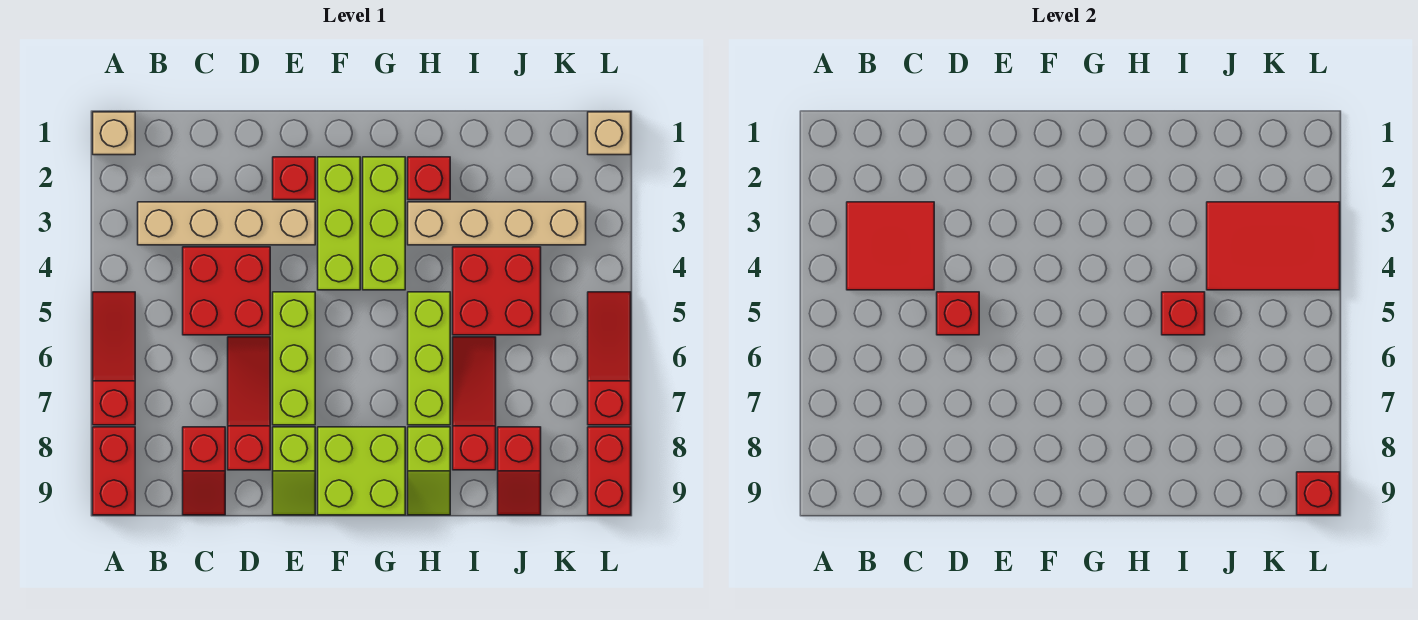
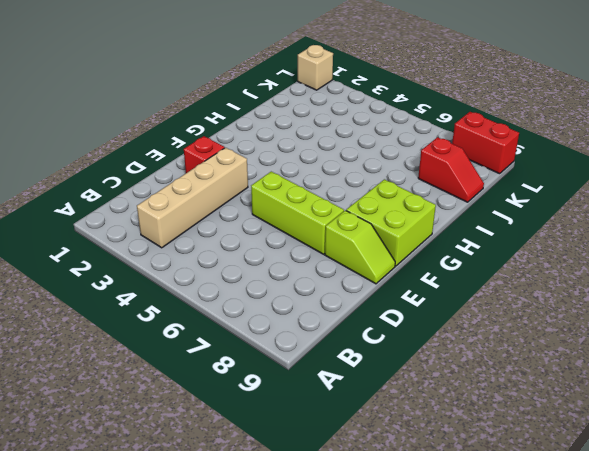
none -> tan 1x1 brick [93,112,135,155]
none -> red 1x3 slope [93,292,135,425]
none -> red 1x2 brick [93,427,135,515]

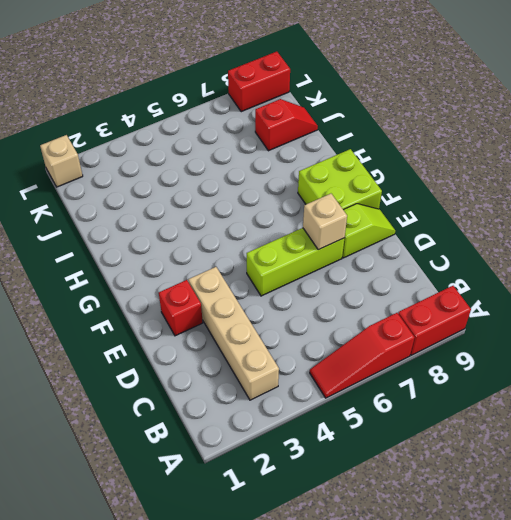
tan 1x1 brick [303,194,347,250] -> tan 1x1 brick moved to [93,112,135,155]
none -> red 2x2 brick [183,247,270,335]
none -> red 1x2 slope [183,427,225,515]
none -> red 1x3 slope [228,337,270,470]

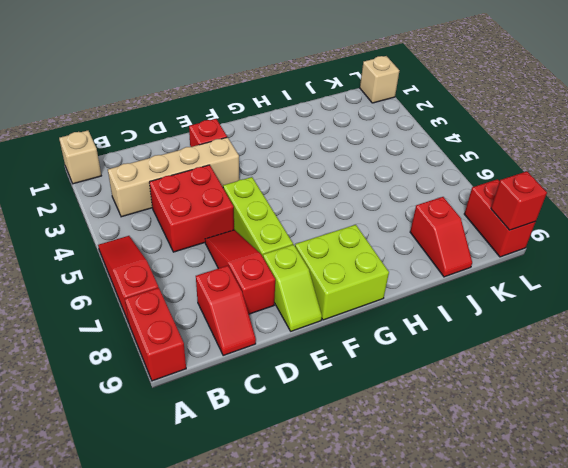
none -> lime 1x3 brick [318,157,360,290]
none -> lime 1x3 brick [363,157,405,290]
none -> red 1x1 brick [408,157,450,200]

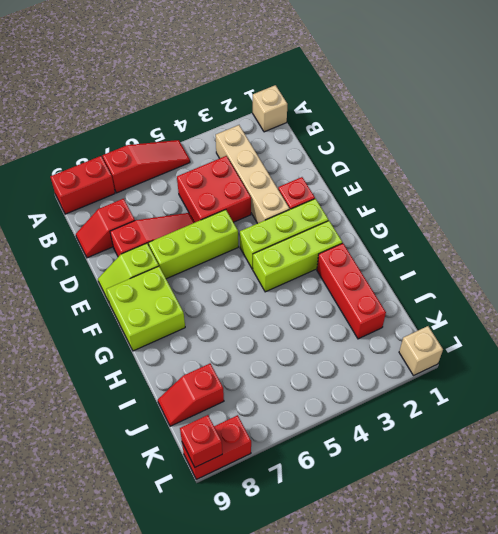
red 1x3 brick [317,243,386,339] -> red 1x1 brick [408,157,450,200]
none -> tan 1x4 brick [408,202,586,245]
none -> lime 1x3 brick [408,292,450,425]
none -> lime 1x2 slope [408,427,450,515]

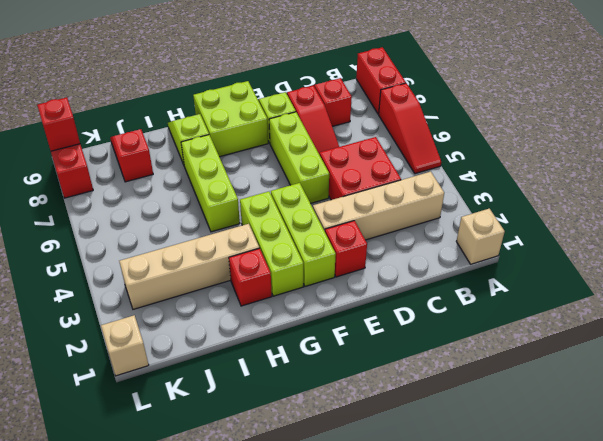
none -> red 2x2 brick [453,247,541,335]
none -> red 1x3 slope [453,337,496,470]
none -> red 1x3 slope [588,292,631,425]

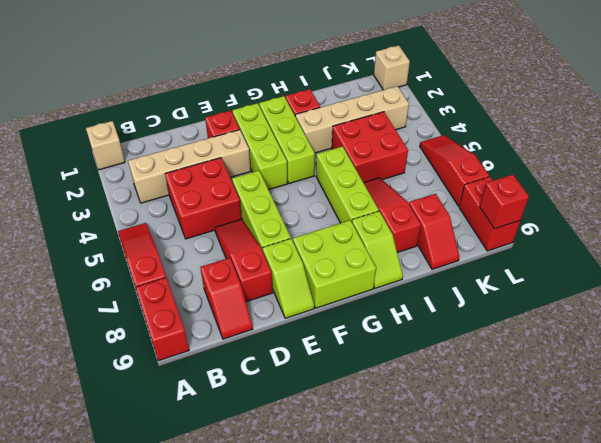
none -> red 2x2 tile [847,202,934,290]
none -> red 1x1 brick [937,292,979,335]
none -> red 1x1 brick [1162,292,1205,335]

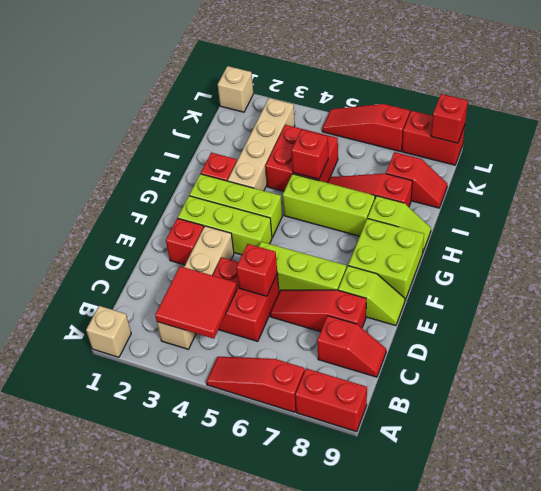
none -> red 2x3 tile [1207,202,1340,290]

